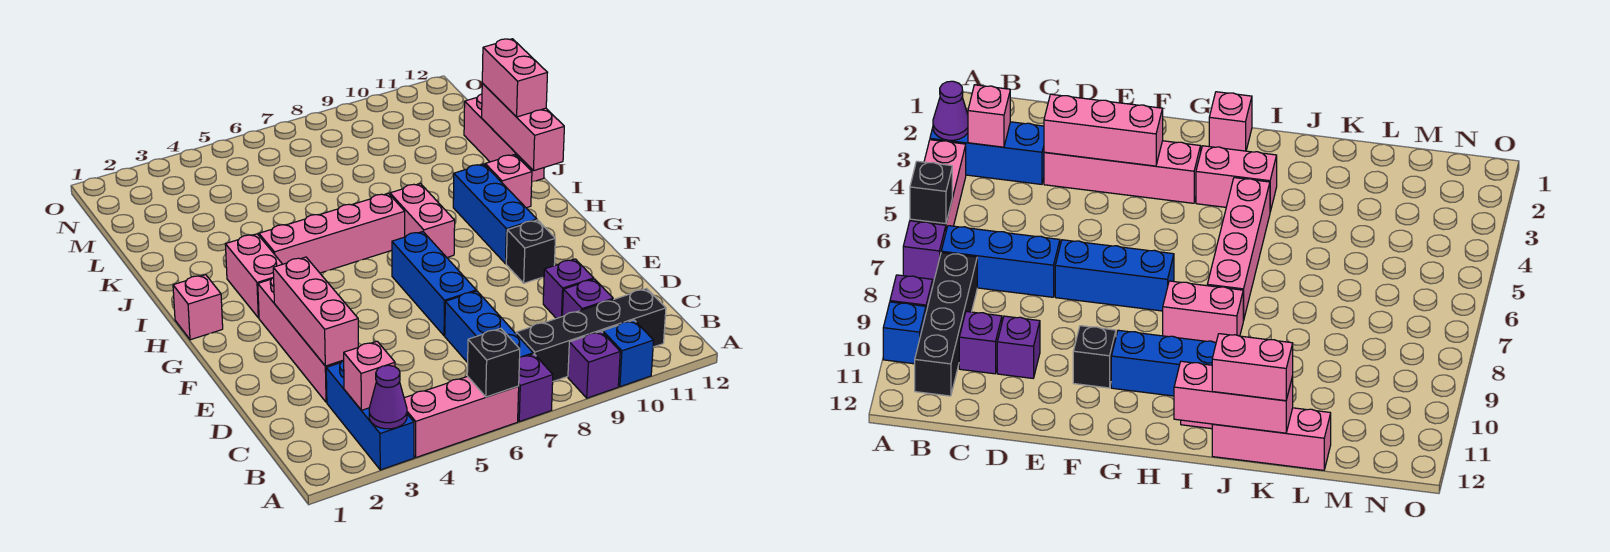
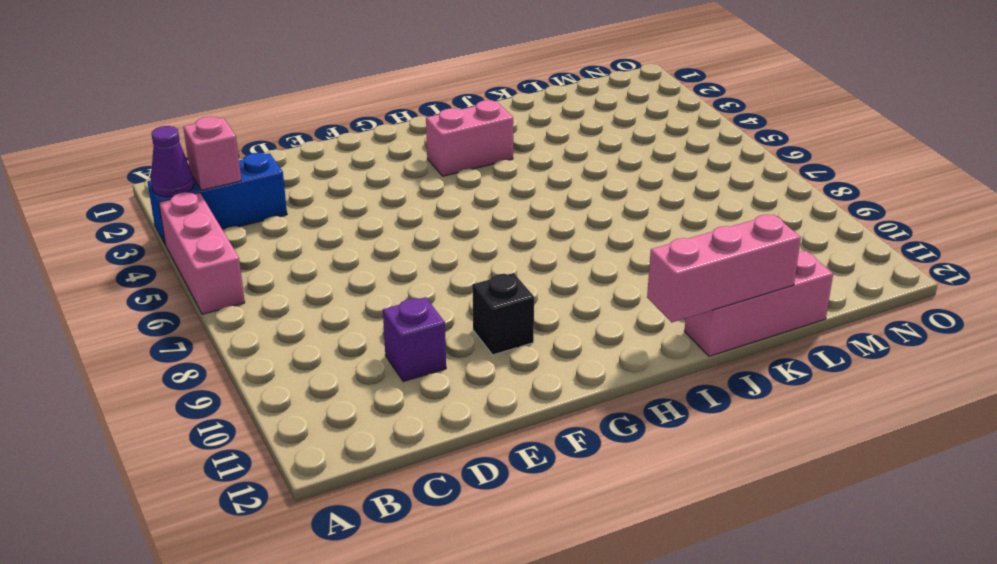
none -> purple 1x1 brick [518,354,553,422]
none -> purple 1x1 brick [568,331,620,398]
none -> blue 1x1 brick [603,320,654,387]

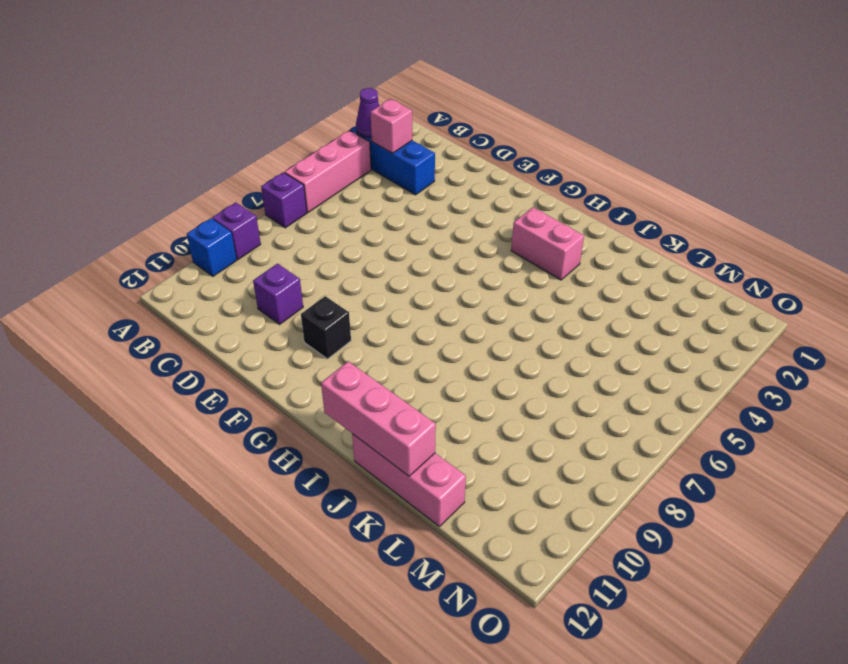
none -> blue 1x3 brick [445,291,533,363]
none -> black 1x4 brick [516,289,666,381]
none -> purple 1x1 brick [562,279,613,316]

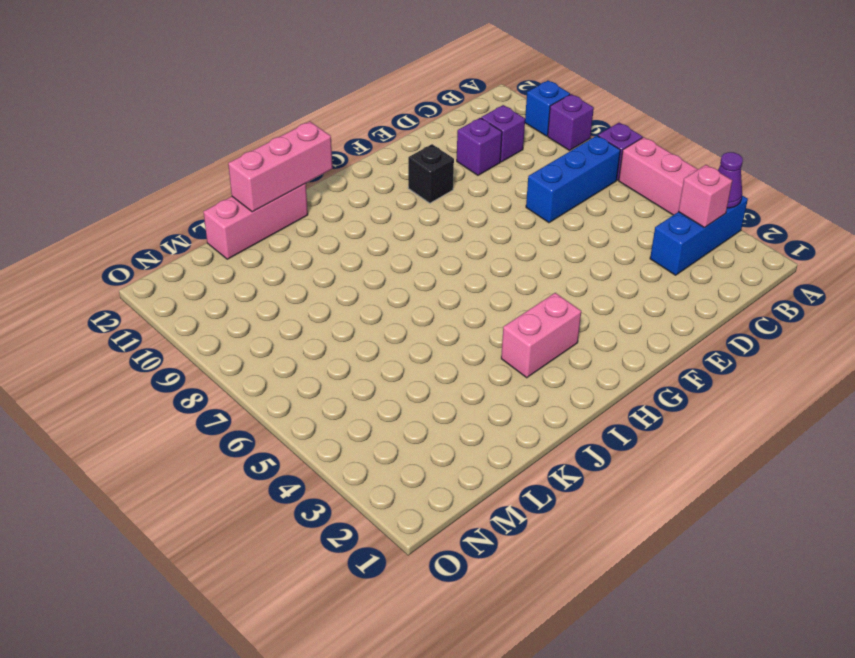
none -> black 1x4 brick [516,289,666,381]
none -> pink 1x4 brick [258,277,344,402]
none -> blue 1x3 brick [392,232,476,336]

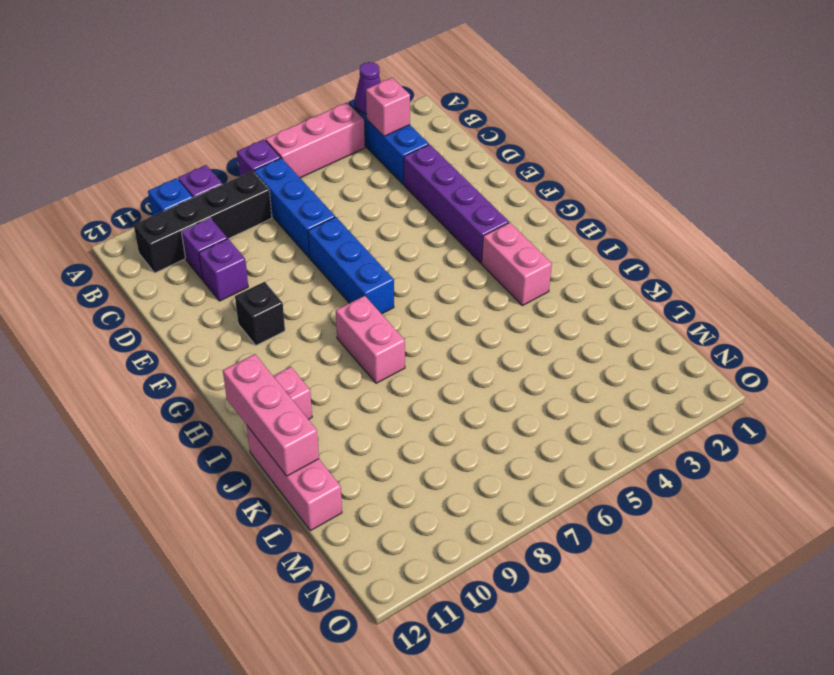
purple 1x4 brick [404,144,509,263] -> pink 1x4 brick [258,277,344,402]
none -> blue 1x3 brick [453,164,537,264]
none -> pink 1x1 brick [173,275,223,340]
none -> pink 1x4 brick [259,193,405,273]

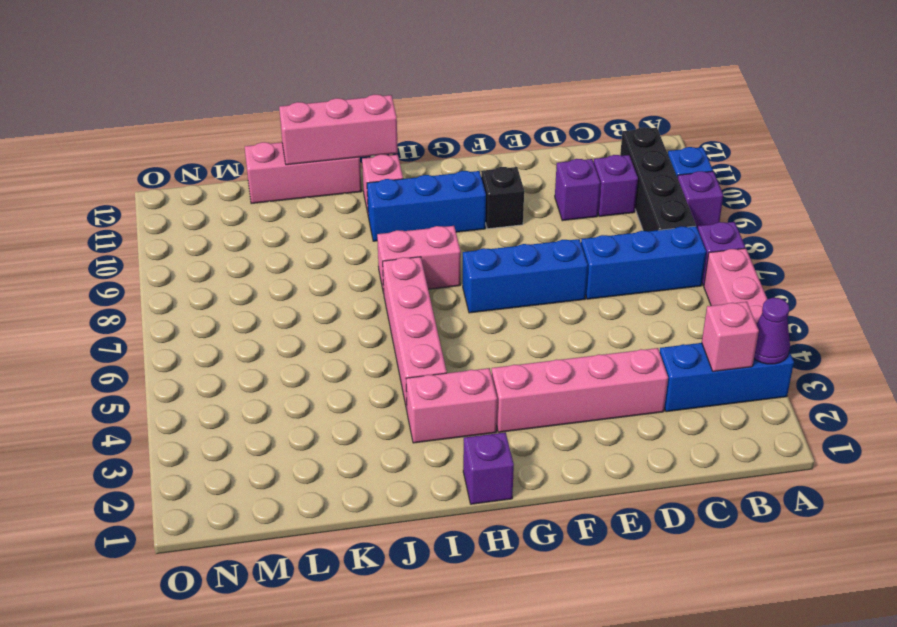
purple 1x1 brick [463,432,514,504] -> pink 1x1 brick [173,275,223,340]
none -> black 1x1 brick [467,328,520,397]
none -> pink 1x3 brick [273,257,358,366]
none -> pink 1x2 brick [482,39,547,117]

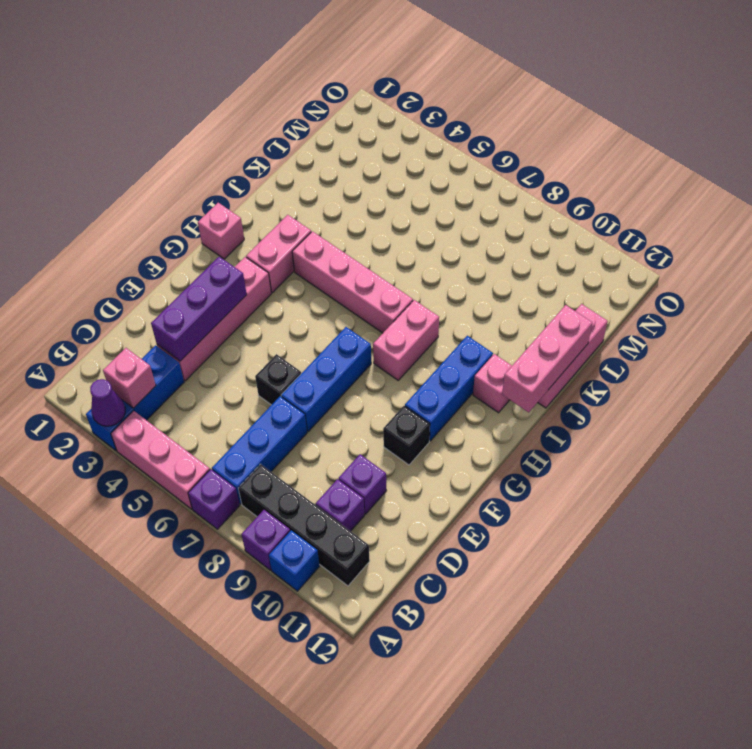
purple 1x3 brick [151,257,247,361] -> pink 1x3 brick [273,257,358,366]
black 1x1 brick [255,354,301,405] -> black 1x1 brick moved to [467,328,520,397]
none -> pink 1x2 brick [482,39,547,117]

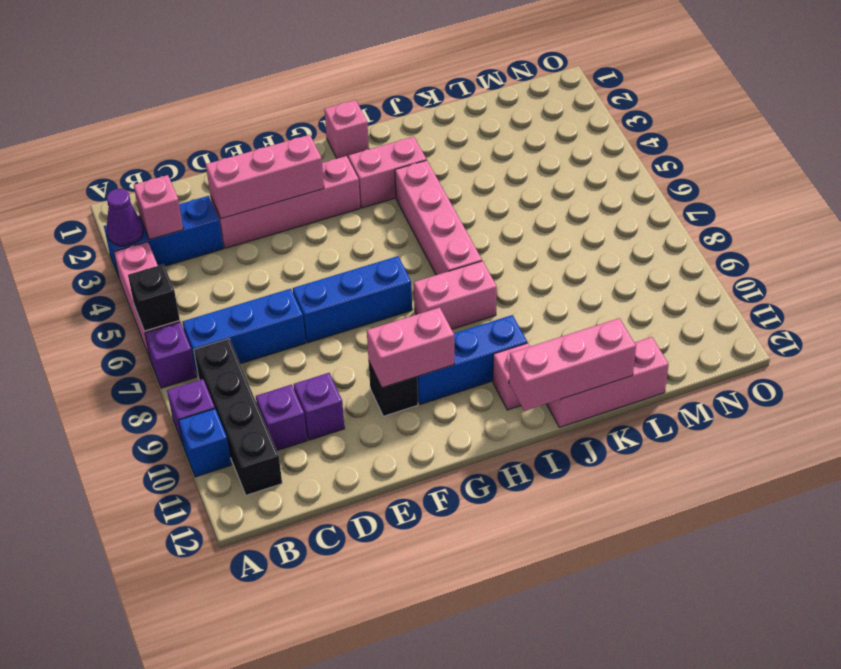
pink 1x2 brick [367,308,454,388] -> pink 1x2 brick moved to [482,39,547,117]

